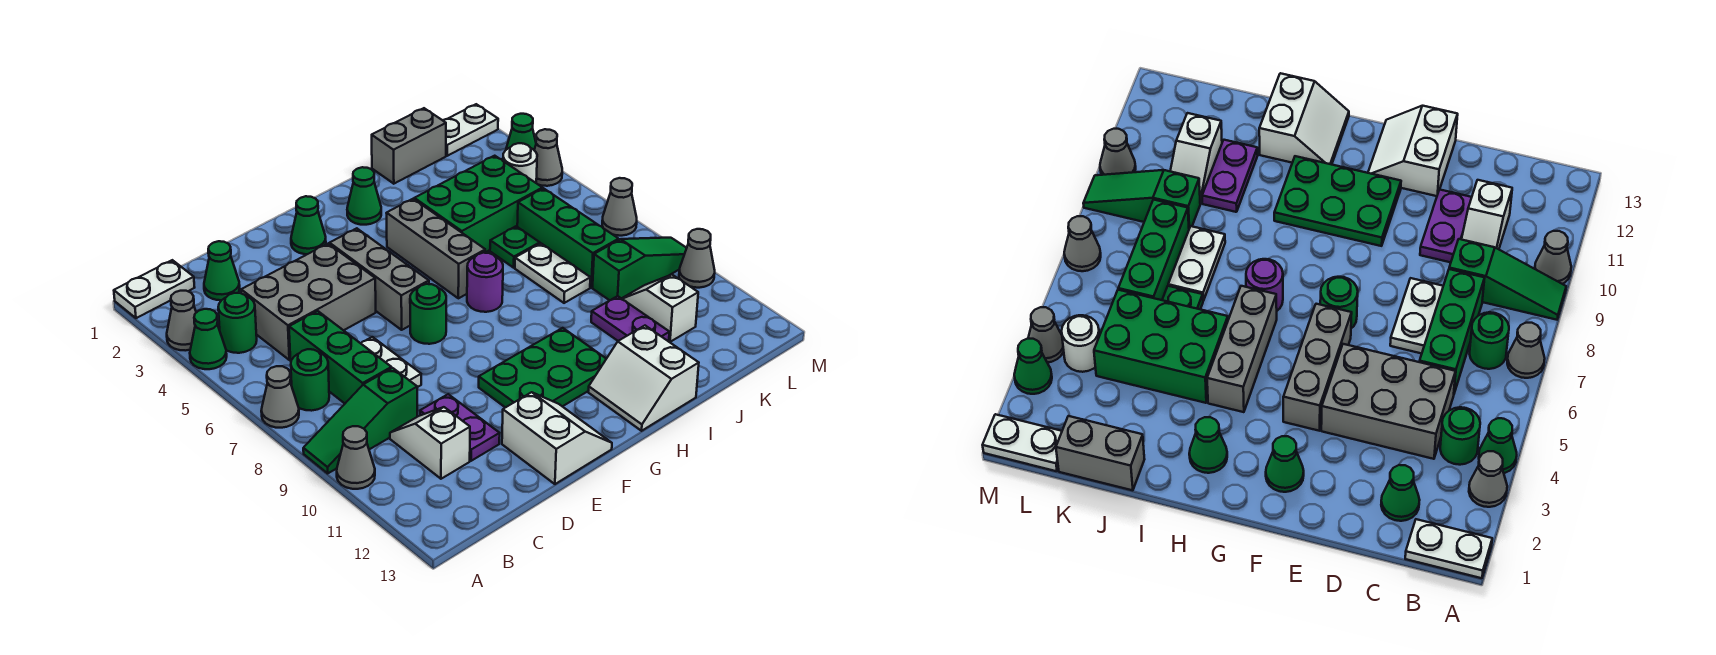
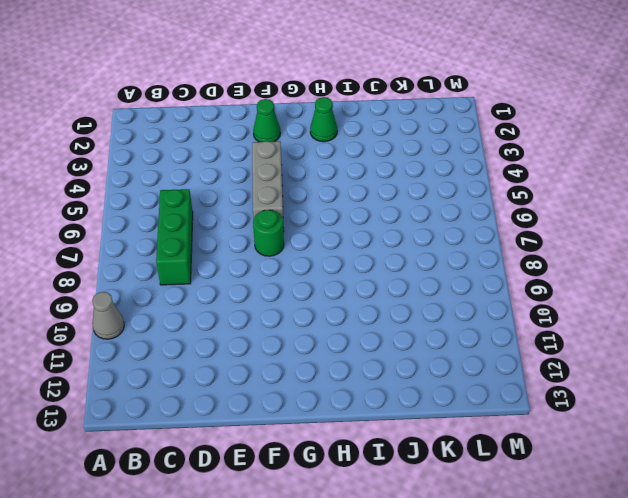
none -> white 1x2 plate [114,260,195,318]
none -> grey 1x1 cone [167,291,196,351]
none -> green 1x1 cone [190,309,227,369]
none -> grey 1x1 cone [261,366,299,428]

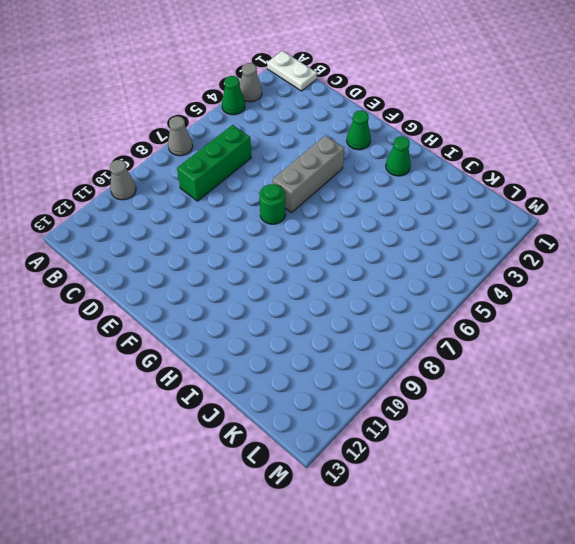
none -> green 1x3 slope [303,368,417,473]
none -> green 1x1 round brick [218,293,257,353]
none -> green 1x1 round brick [291,349,329,411]
none -> green 1x1 cone [204,241,240,300]

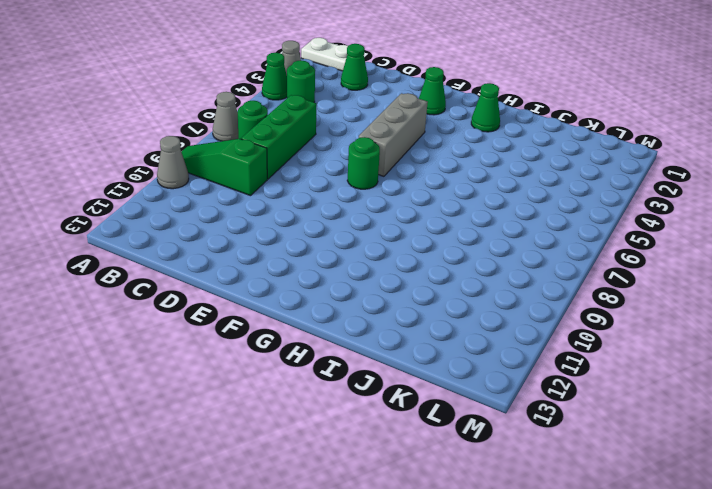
none -> grey 2x3 brick [241,244,376,360]
none -> white 1x2 slope [390,407,470,479]
none -> white 1x2 plate [361,337,421,387]
none -> purple 1x2 plate [420,394,500,461]

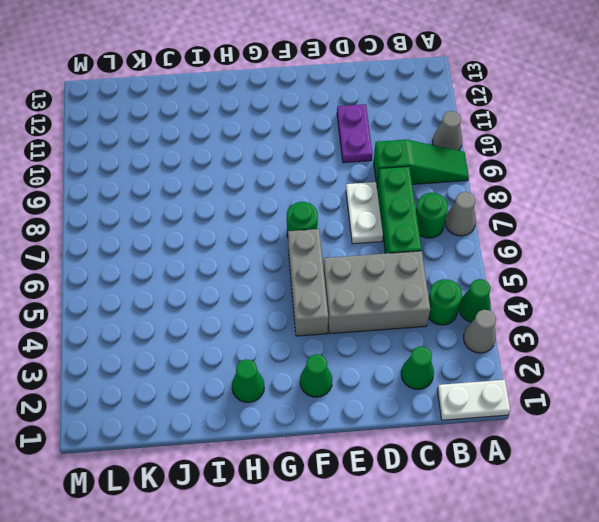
none -> white 1x2 slope [390,407,470,479]
none -> white 2x2 slope [502,392,612,484]
none -> green 2x3 plate [479,328,606,408]
none -> grey 1x3 brick [387,199,485,298]

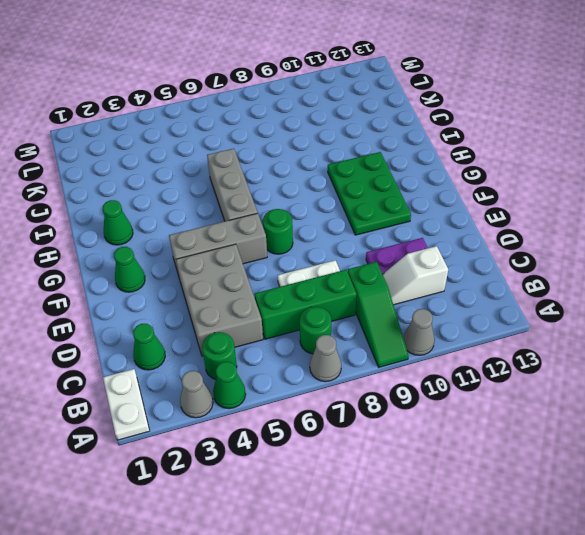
grey 1x3 brick [207,149,257,221] -> grey 1x3 brick turned to [387,199,485,298]
none -> white 2x2 slope [502,392,612,484]
none -> purple 1x1 round brick [467,253,503,312]
none -> white 2x2 slope [588,326,699,431]
none -> green 2x3 brick [414,156,542,252]

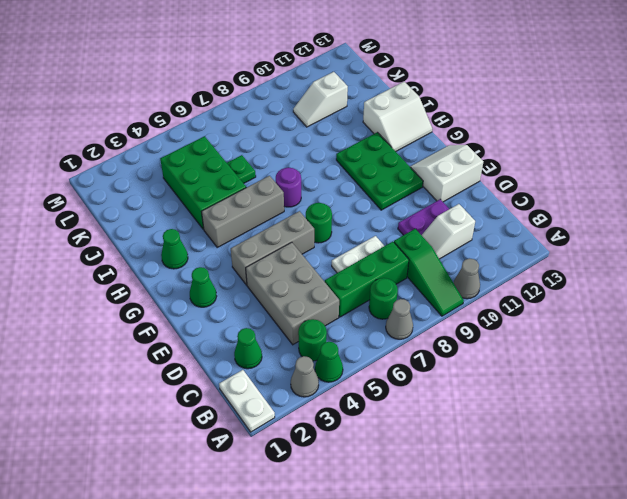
none -> grey 1x2 brick [372,108,446,184]
none -> white 1x2 plate [515,243,590,303]
none -> purple 1x2 plate [591,296,669,342]
none -> green 1x3 brick [517,188,619,287]

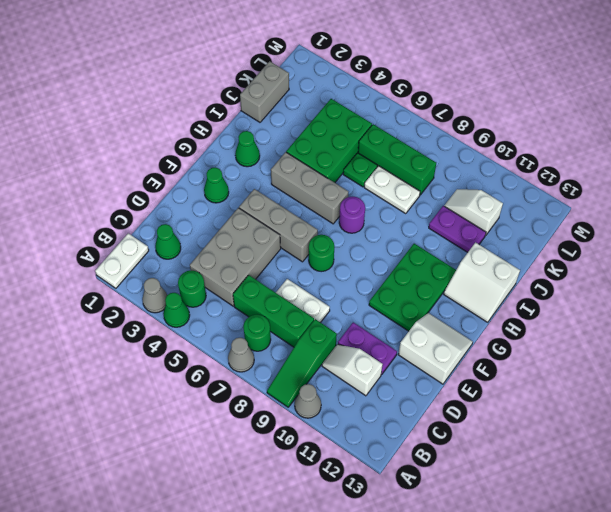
none -> green 1x3 slope [593,238,687,300]
none -> white 1x2 plate [443,104,498,156]
none -> white 1x1 round brick [503,143,537,183]
none -> green 1x1 cone [506,114,536,150]

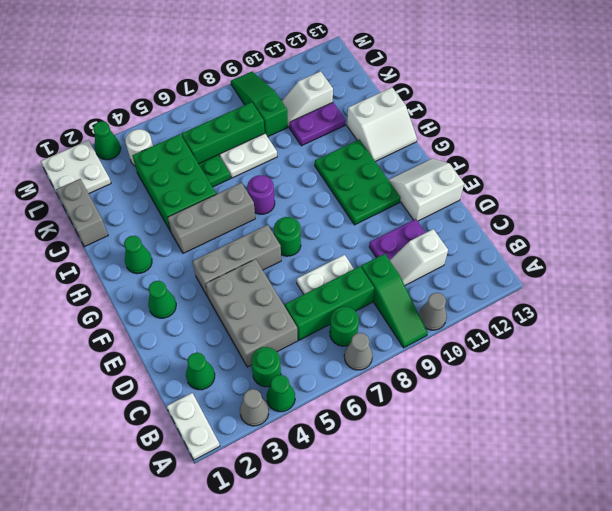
white 2x2 plate [41,140,111,199] -> white 1x2 plate [443,104,498,156]
none -> grey 1x1 cone [534,129,562,186]
none -> grey 1x1 cone [602,178,637,236]
none -> grey 1x1 cone [679,229,715,288]

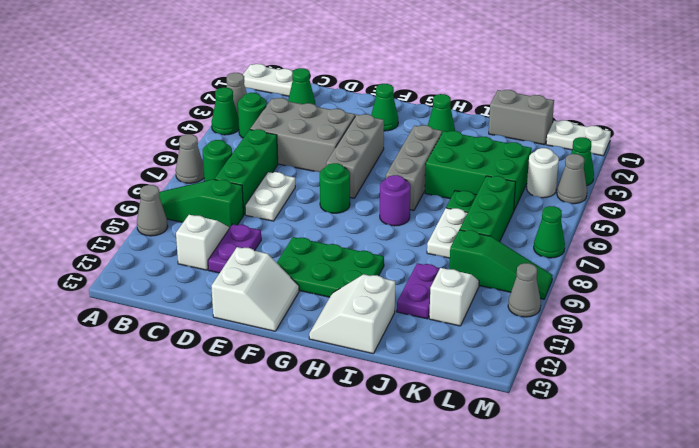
green 1x1 cone [534,206,565,258] -> grey 1x1 cone [602,178,637,236]

